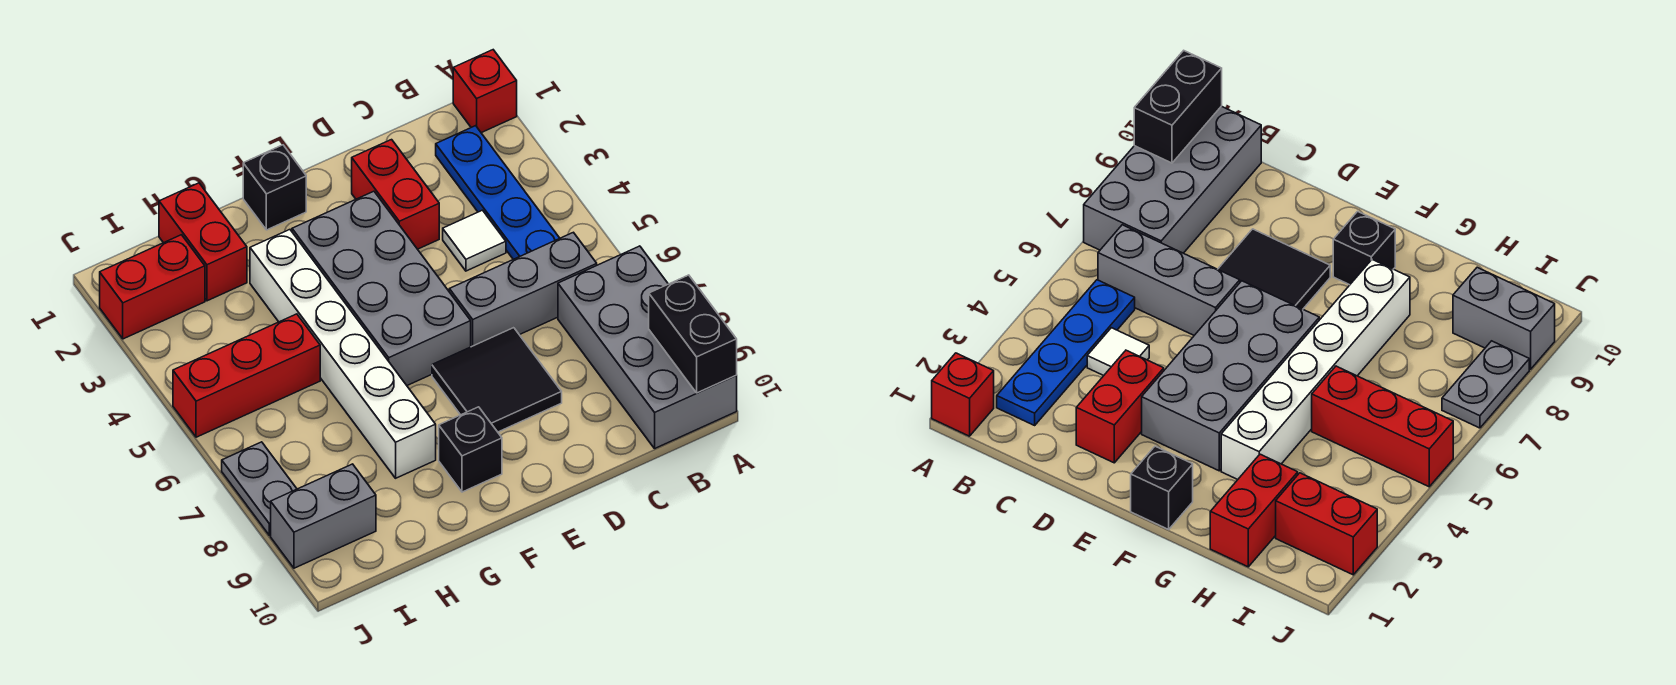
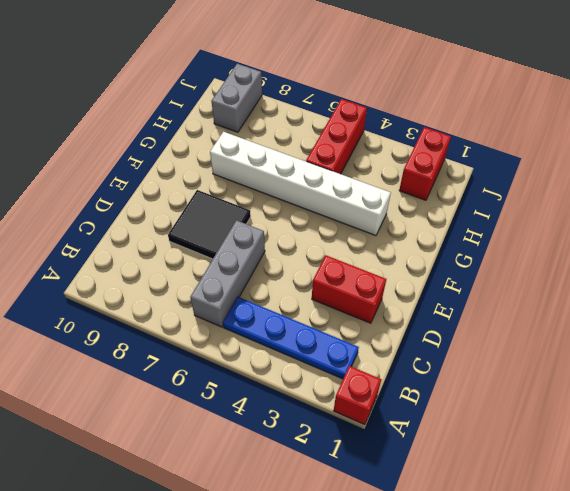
none -> grey 2x4 brick [558,246,737,448]
none -> white 1x1 tile [443,210,506,271]
none -> grey 2x4 brick [292,191,471,385]

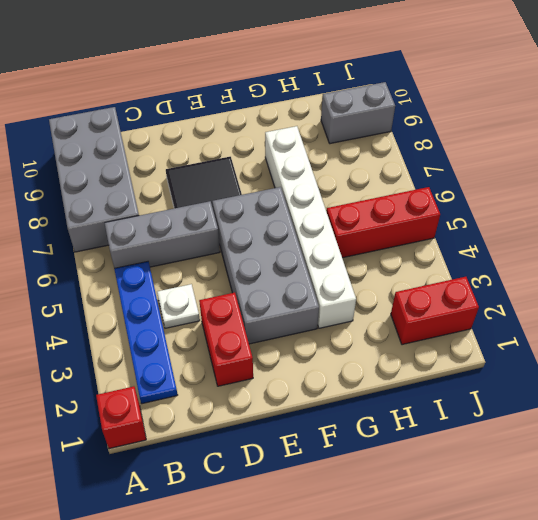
white 1x1 plate [157,284,200,328] -> white 1x1 tile [443,210,506,271]
none -> black 1x1 brick [243,145,306,230]
none -> black 1x1 brick [439,407,502,492]
none -> red 1x2 brick [159,183,247,301]

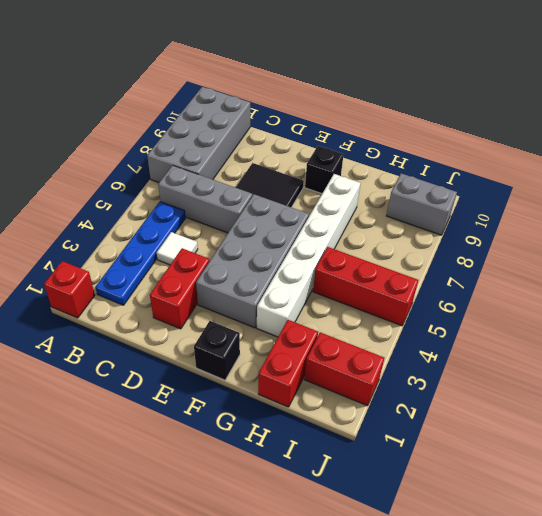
none -> grey 1x2 plate [222,442,297,536]
none -> black 1x2 brick [649,275,737,393]

